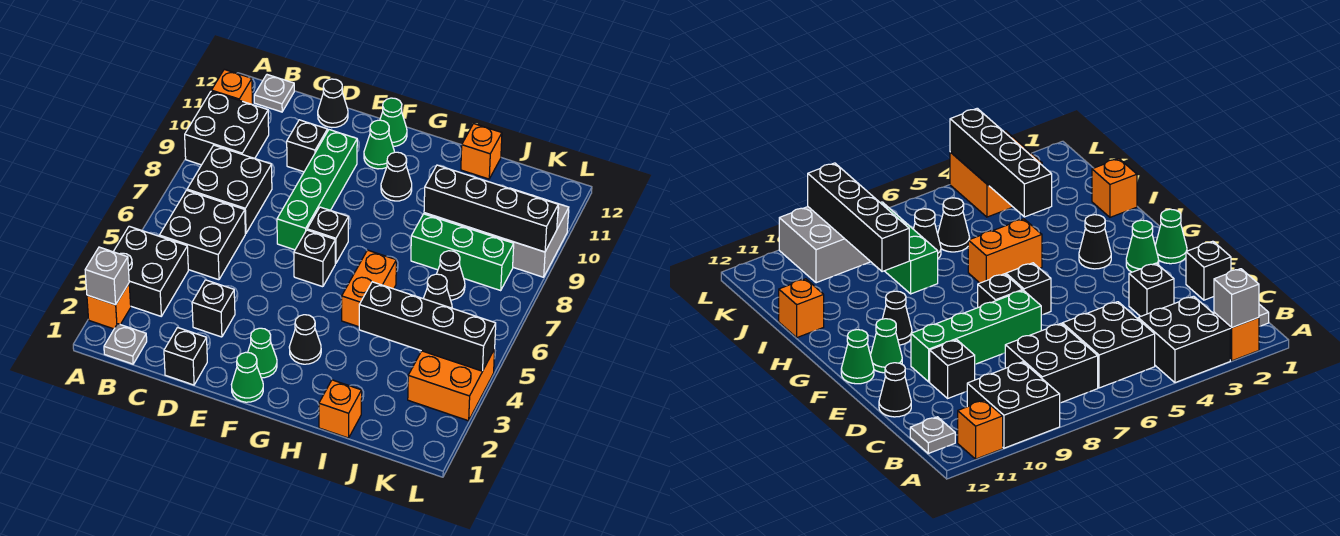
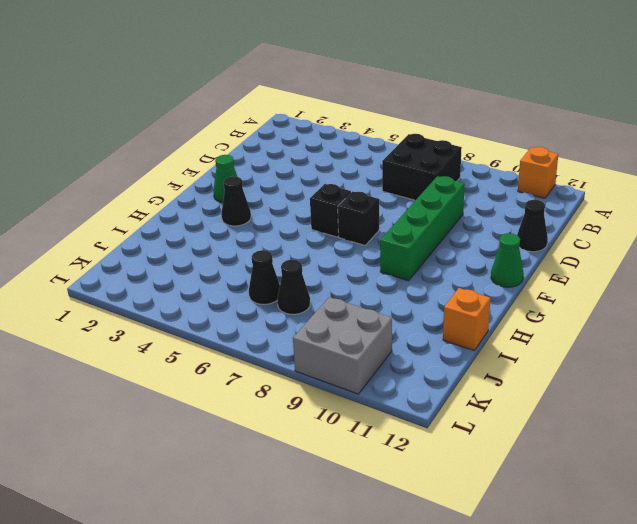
green 1x4 brick [380,176,465,281] -> green 1x4 brick turned to [277,130,357,250]
none -> orange 1x1 brick [87,284,131,329]
none -> black 2x2 brick [113,226,188,316]
none -> black 2x2 brick [185,91,269,165]
none -> grey 1x1 plate [104,324,147,364]

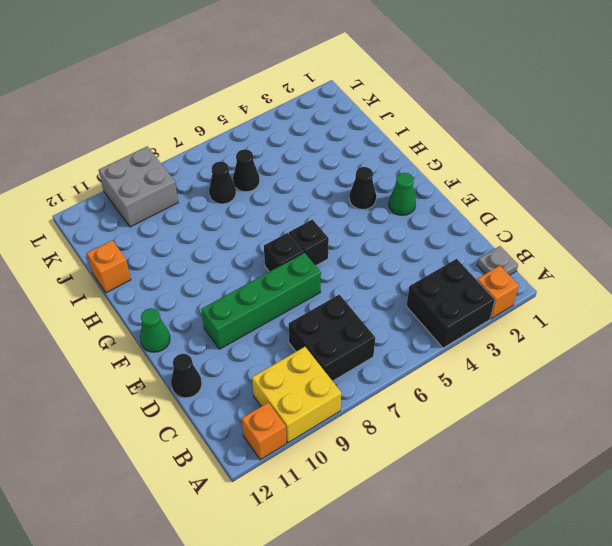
yellow 2x2 brick [252,347,341,443] -> black 2x2 brick [185,91,269,165]
none -> black 2x2 brick [159,190,245,280]
none -> grey 1x1 plate [254,75,294,112]
none -> black 1x1 brick [164,328,207,385]
none -> black 1x1 brick [192,280,235,337]

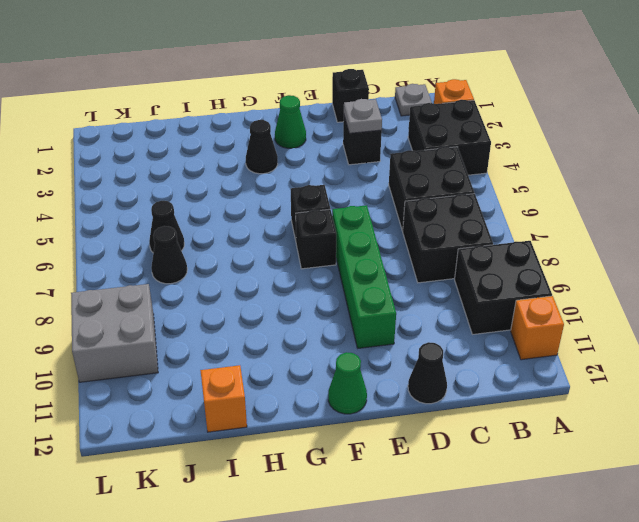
grey 1x1 plate [344,99,382,133] -> grey 1x1 plate moved to [254,75,294,112]
none -> black 1x1 brick [287,120,327,172]
none -> green 1x1 cone [231,352,263,402]
none -> green 1x1 cone [364,120,394,169]
none -> black 1x1 cone [381,152,412,201]

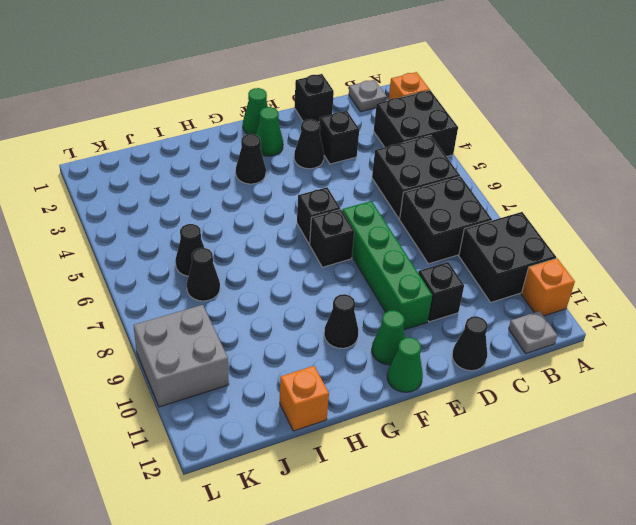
black 1x1 cone [294,119,324,169] -> none
none -> orange 1x2 brick [342,250,396,327]
none -> orange 1x1 brick [319,380,362,438]
none -> green 1x3 brick [411,214,514,290]
none -> orange 2x2 brick [408,349,495,421]

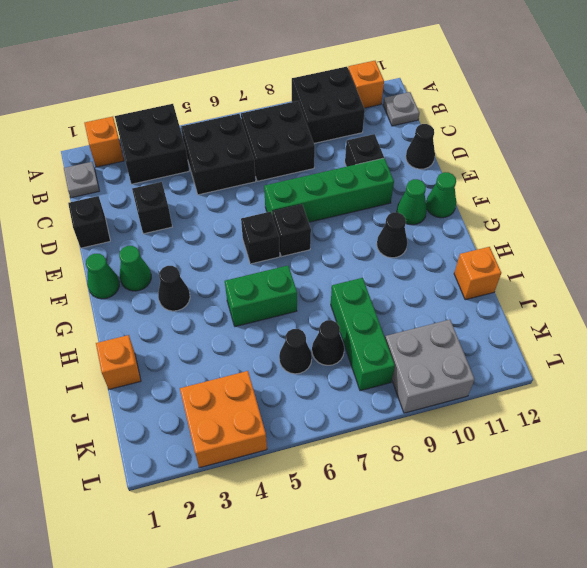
green 1x2 brick [225,266,297,327] -> orange 1x2 brick [342,250,396,327]
none -> grey 1x1 brick [85,247,129,305]
none -> black 1x4 brick [359,282,496,371]
none -> black 1x4 brick [424,165,558,252]

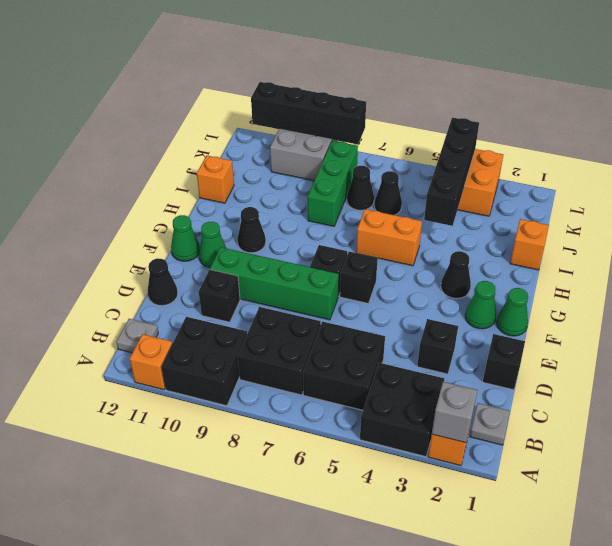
black 1x4 brick [251,82,366,144] -> black 1x4 brick turned to [424,165,558,252]

